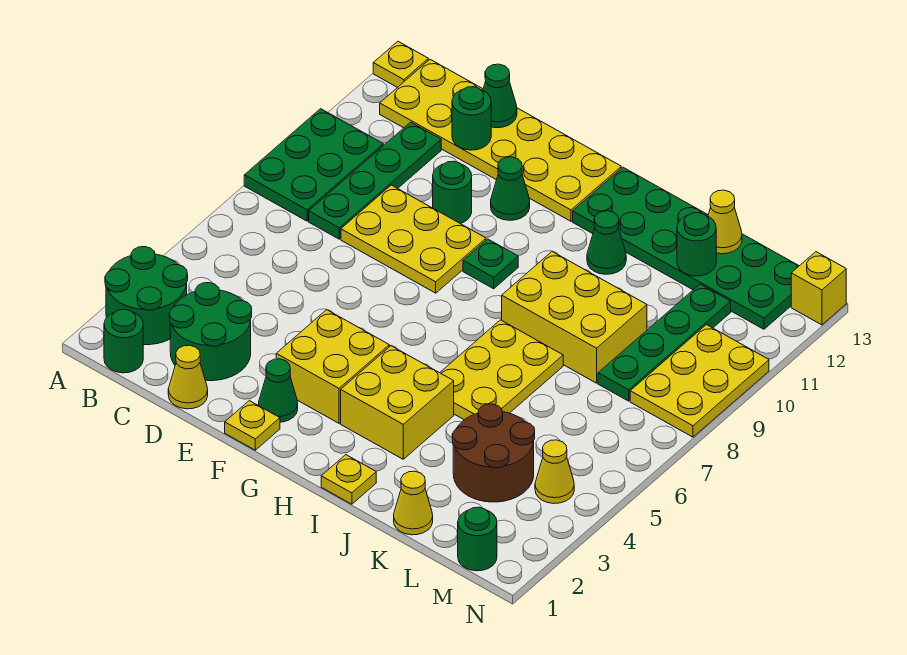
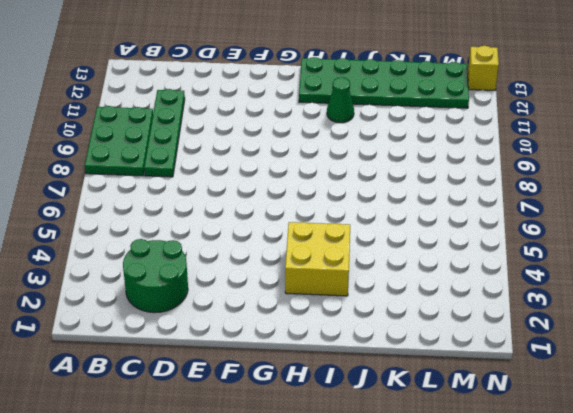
none -> green 2x2 round brick [105,247,188,345]
none -> yellow 1x1 plate [373,42,428,88]
none -> green 1x1 round brick [104,309,143,373]
none -> yellow 2x6 plate [380,59,621,221]

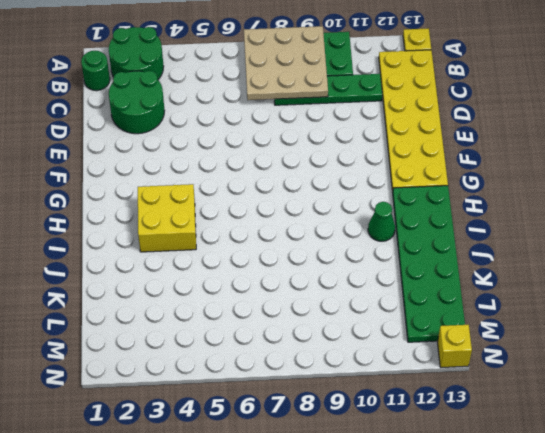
tan 3x3 plate [244,26,328,100] -> none
none -> yellow 1x1 cone [168,345,208,409]
none -> yellow 2x3 plate [341,185,486,293]
none -> green 1x1 round brick [433,161,472,224]
none -> yellow 1x1 plate [225,401,280,450]

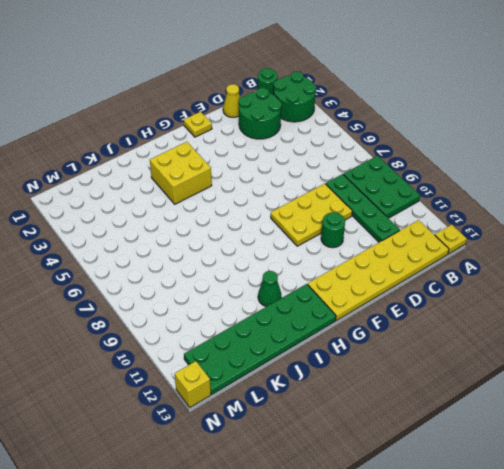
none -> green 1x1 cone [259,359,298,422]
none -> yellow 2x2 brick [276,310,389,423]
none -> green 1x1 cone [491,157,530,220]
none -> green 1x1 plate [463,239,518,289]

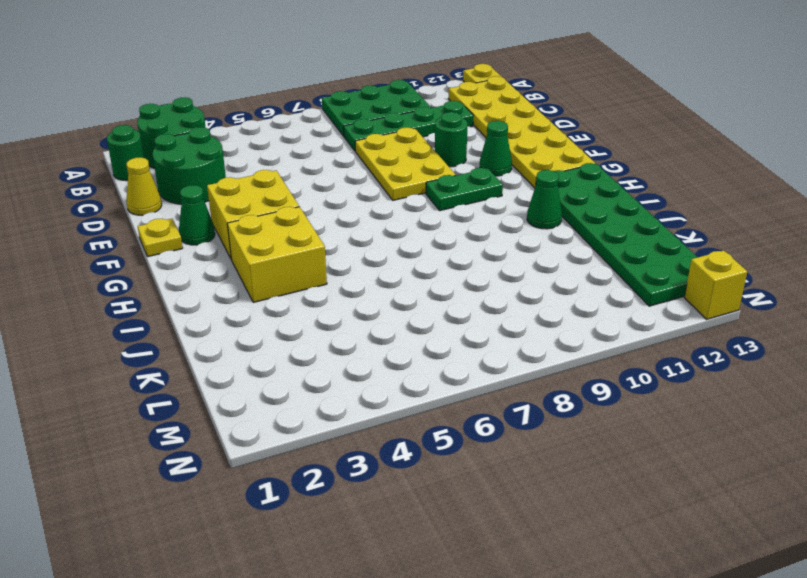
green 1x2 plate [426,168,503,211] -> green 1x1 plate [463,239,518,289]
none -> yellow 1x1 plate [321,455,376,504]
none -> yellow 2x3 plate [440,320,563,420]
none -> yellow 2x3 brick [502,251,647,383]
none -> yellow 1x1 cone [394,471,433,535]

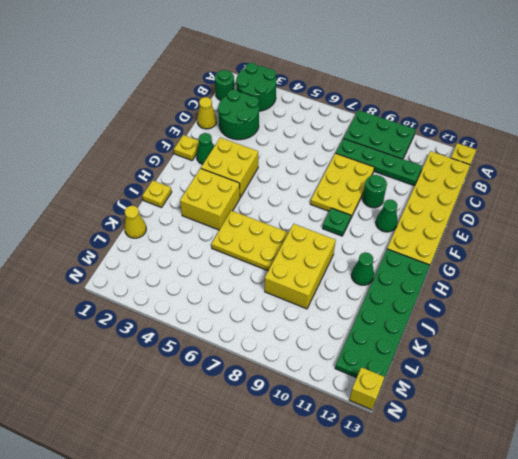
none -> brown 2x2 round brick [452,404,535,502]
none -> green 1x4 plate [598,284,731,401]
none -> green 1x1 round brick [458,507,497,571]
none -> yellow 1x1 cone [535,440,574,503]

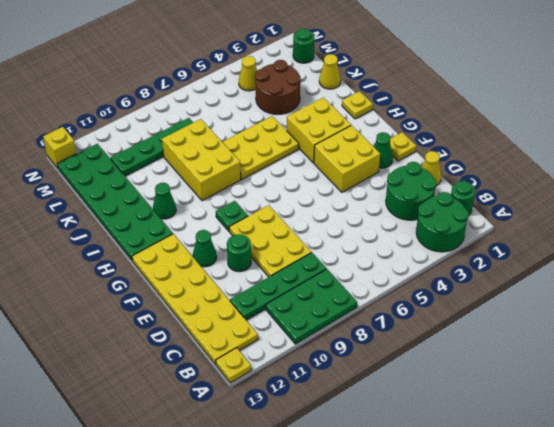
none -> yellow 2x3 plate [630,325,769,437]
none -> green 1x1 round brick [452,87,491,150]
none -> green 1x1 cone [483,64,517,128]
none -> green 1x1 round brick [677,213,716,276]

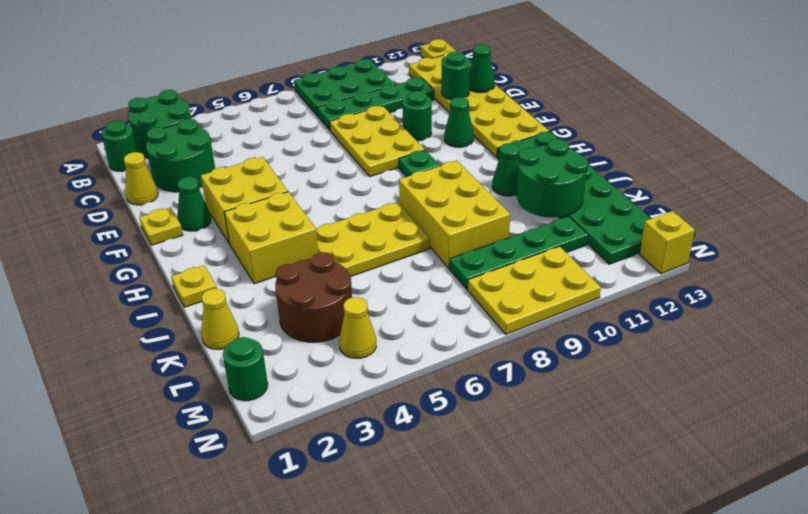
green 2x2 round brick [517,139,588,217] -> green 1x1 round brick [677,213,716,276]
none -> yellow 1x1 cone [708,190,742,254]

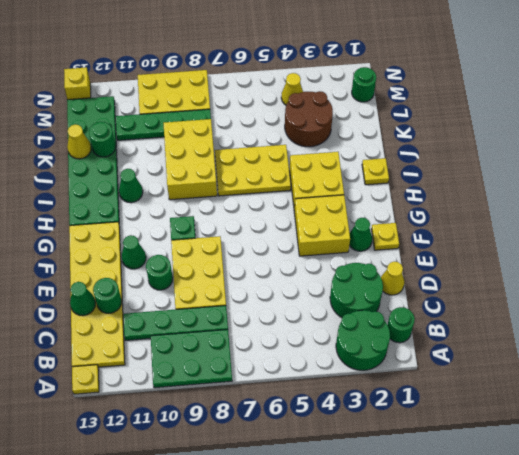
none -> yellow 1x1 cone [394,471,433,535]

